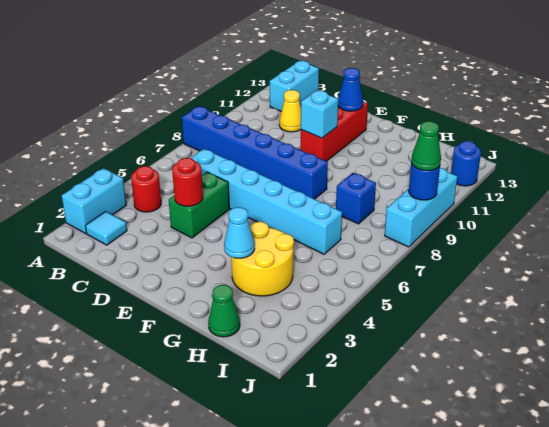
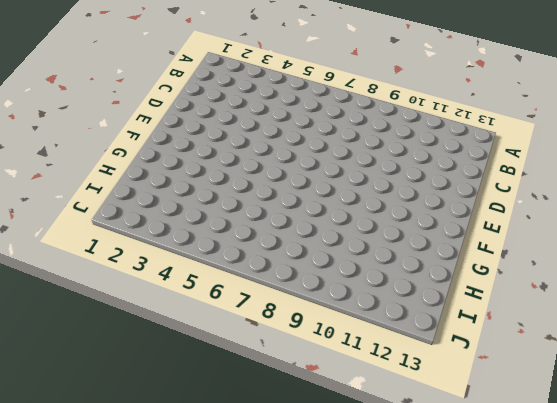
none -> cyan 1x2 brick [62,168,126,233]
none -> blue 1x6 brick [182,106,328,199]
none -> cyan 1x1 tile [86,211,127,245]

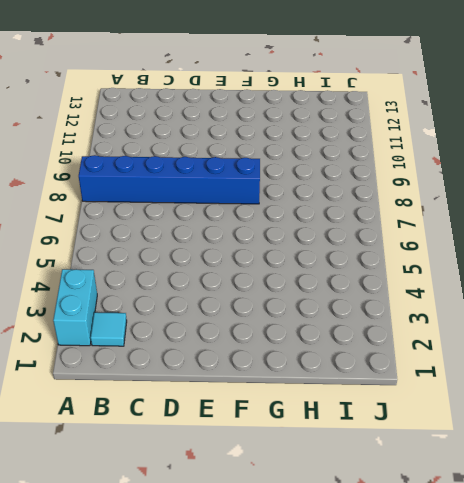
none -> red 1x1 round brick [131,166,161,212]
none -> cyan 1x2 brick [270,61,319,111]
none -> cyan 1x6 brick [191,149,342,254]

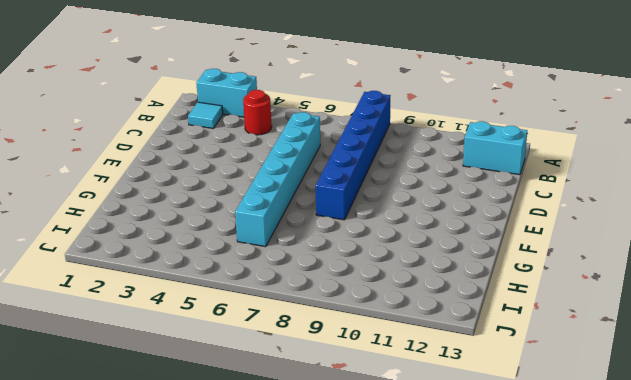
none -> yellow 1x1 cone [279,90,301,132]
none -> green 1x2 brick [169,172,229,238]
none -> red 1x3 brick [301,102,368,161]

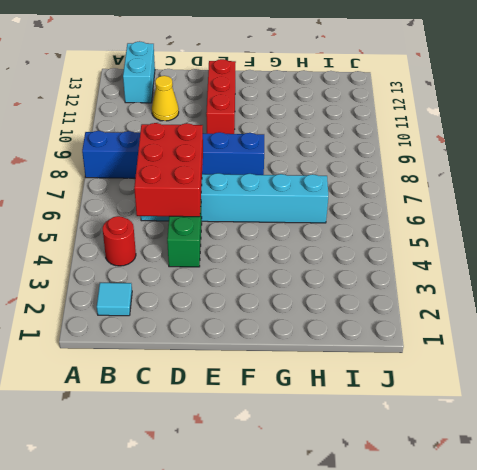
red 2x3 brick [134,123,203,217] -> none
none -> cyan 1x2 brick [62,168,126,233]
none -> yellow 2x2 round brick [231,222,294,296]
none -> green 1x1 cone [208,285,240,337]

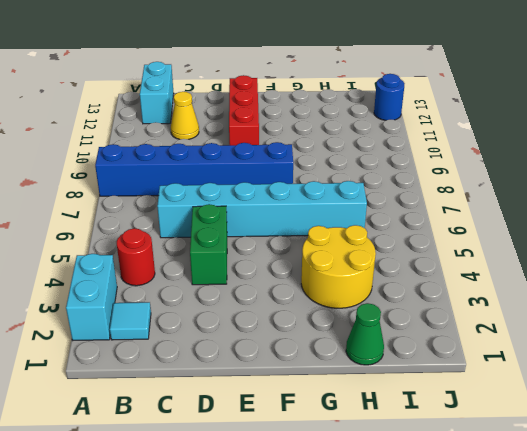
none -> blue 1x1 brick [336,173,376,224]
none -> cyan 1x3 brick [385,168,458,247]
none -> red 1x1 round brick [172,158,203,206]

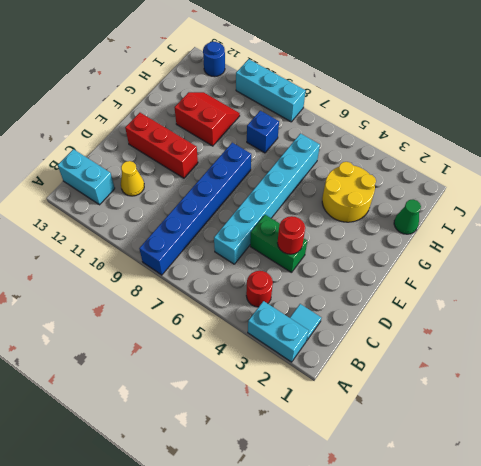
red 2x2 slope [175,92,240,146] -> none
none -> cyan 1x1 brick [301,90,338,138]
none -> blue 1x1 cone [338,68,363,111]
none -> cyan 1x1 cone [224,207,255,258]

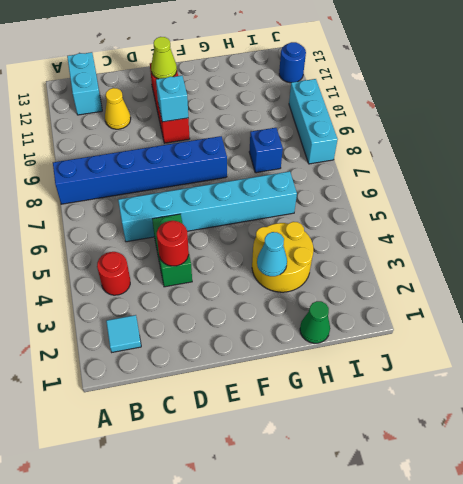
lime 1x1 cone [151,37,177,79] -> blue 1x1 cone [338,68,363,111]
none -> cyan 1x2 brick [62,168,126,233]
none -> blue 1x1 round brick [409,163,440,200]
none -> green 1x1 cone [411,121,441,171]

